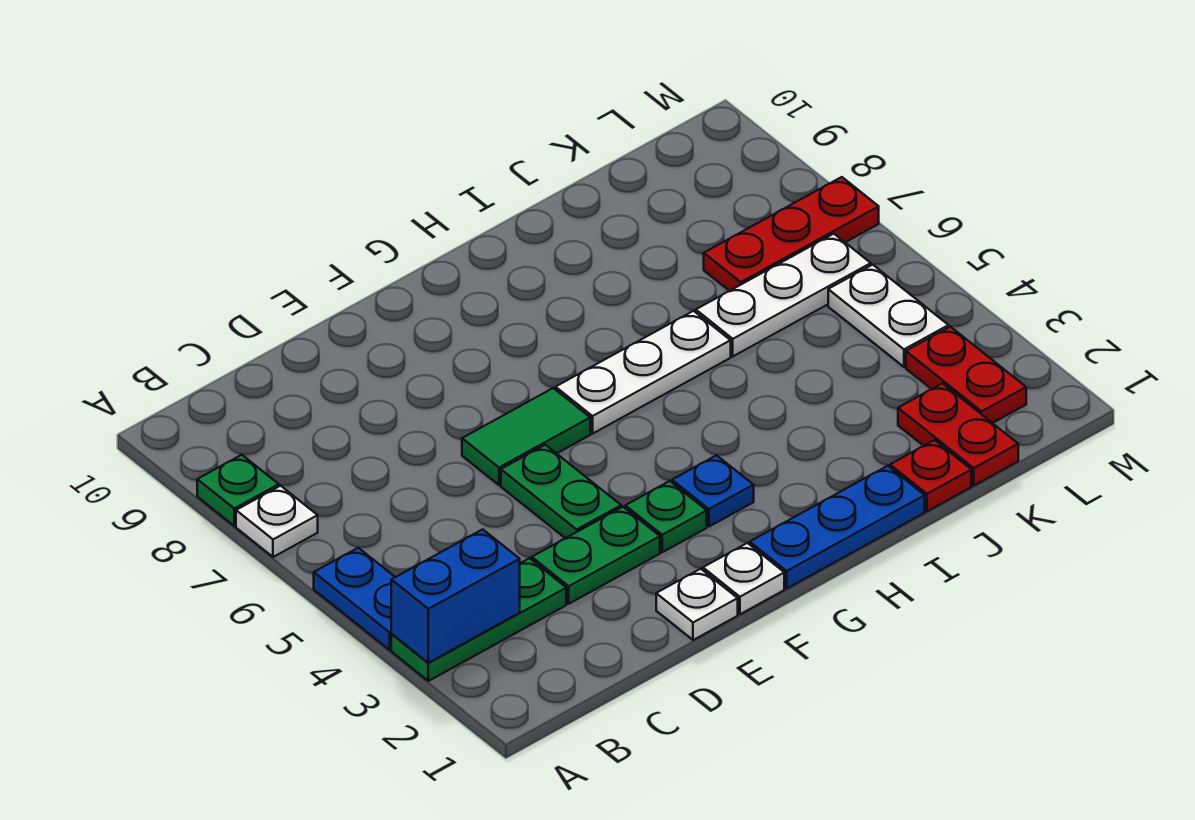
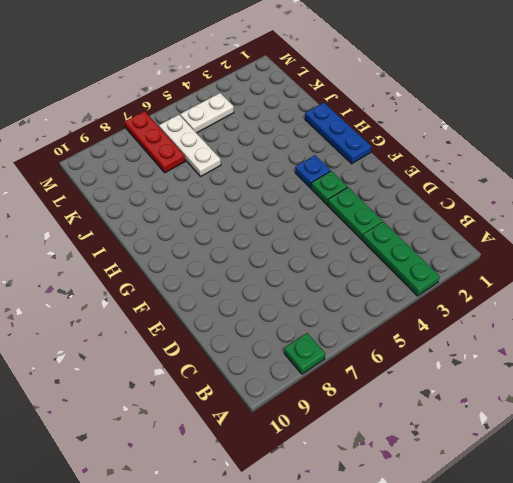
none -> blue 1x2 plate [314,548,395,650]
none -> white 1x1 plate [236,486,318,557]
none -> white 1x1 plate [656,569,738,640]

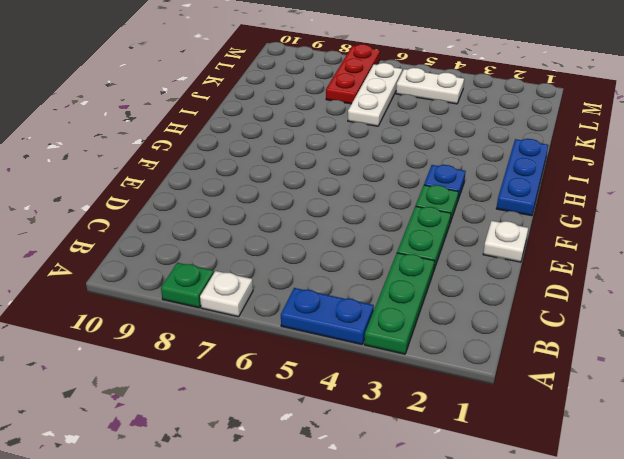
none -> green 1x2 plate [501,445,621,538]
none -> green 1x2 tile [462,388,590,485]
none -> white 1x1 plate [703,543,784,614]

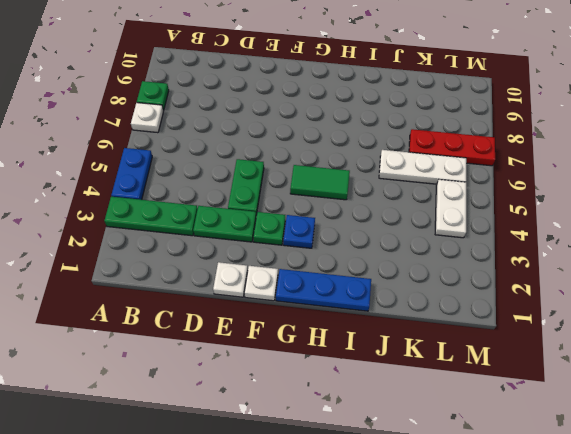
green 1x2 tile [290,165,350,200] -> green 1x2 tile moved to [462,388,590,485]
none -> white 1x3 plate [556,311,731,434]
none -> red 1x1 plate [890,440,971,511]
none -> red 1x2 plate [898,383,1018,486]

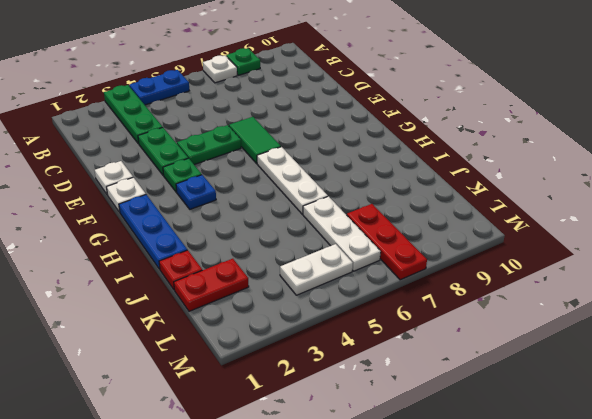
none -> red 1x2 plate [906,327,1026,423]
none -> blue 1x2 brick [391,529,520,663]

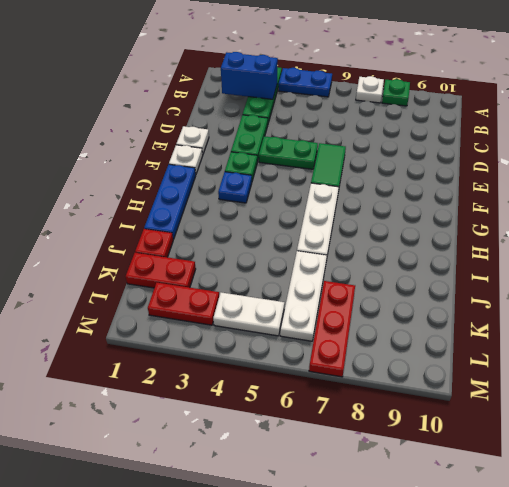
blue 1x2 brick [221,52,278,99] -> blue 1x2 brick turned to [391,529,520,663]

